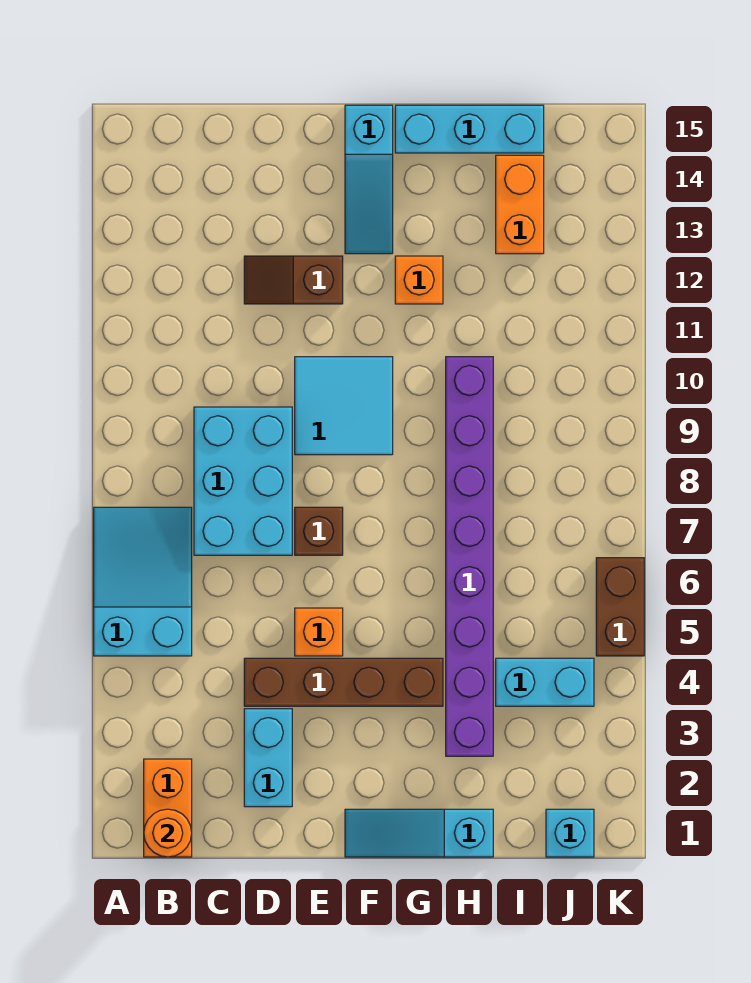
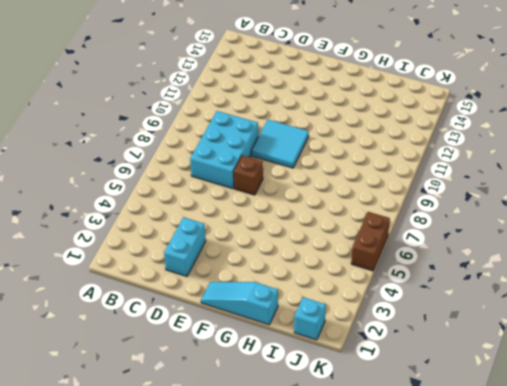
none -> cyan 2x3 slope [94,507,192,656]
none -> orange 1x2 brick [144,759,192,857]
none -> brown 1x4 brick [244,658,443,706]

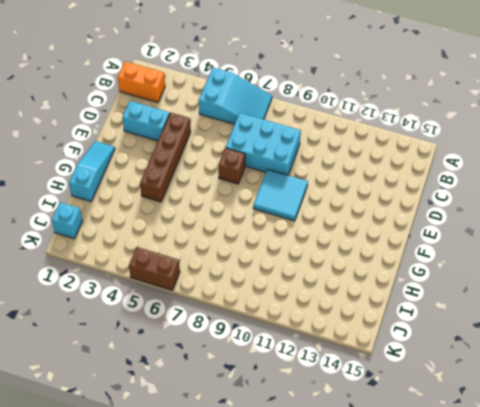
none -> brown 1x2 slope [244,256,343,304]
none -> orange 1x1 brick [295,608,343,656]
none -> cyan 1x3 slope [345,105,393,254]

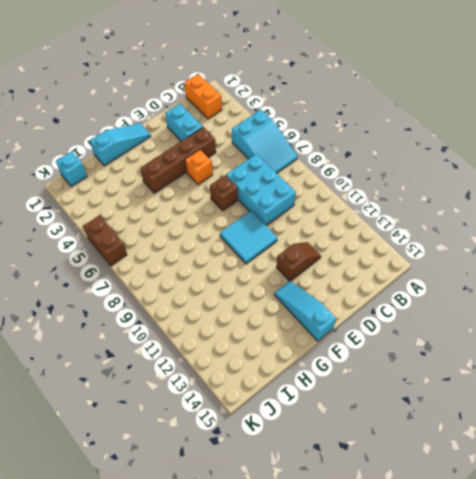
none -> orange 1x1 brick [395,256,443,304]
none -> cyan 1x3 brick [395,105,544,153]
none -> purple 1x8 brick [446,357,493,756]

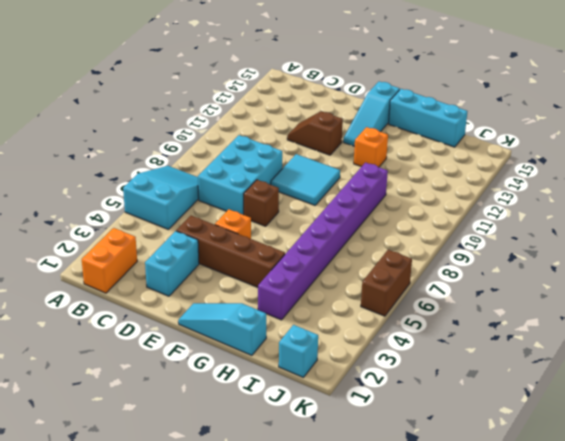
none -> cyan 1x2 brick [496,658,594,706]
none -> orange 1x2 brick [496,155,544,254]
none -> orange 1x1 round brick [144,809,192,857]

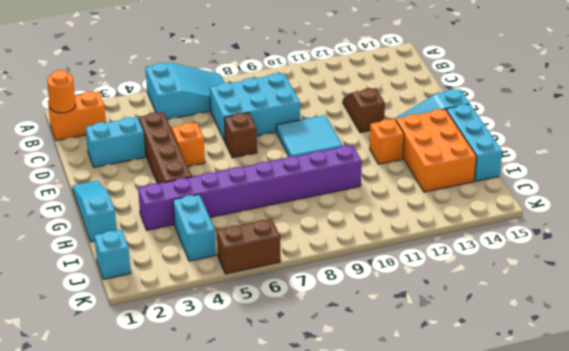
orange 2x3 brick [396,109,477,192] -> orange 1x2 brick [496,155,544,254]

